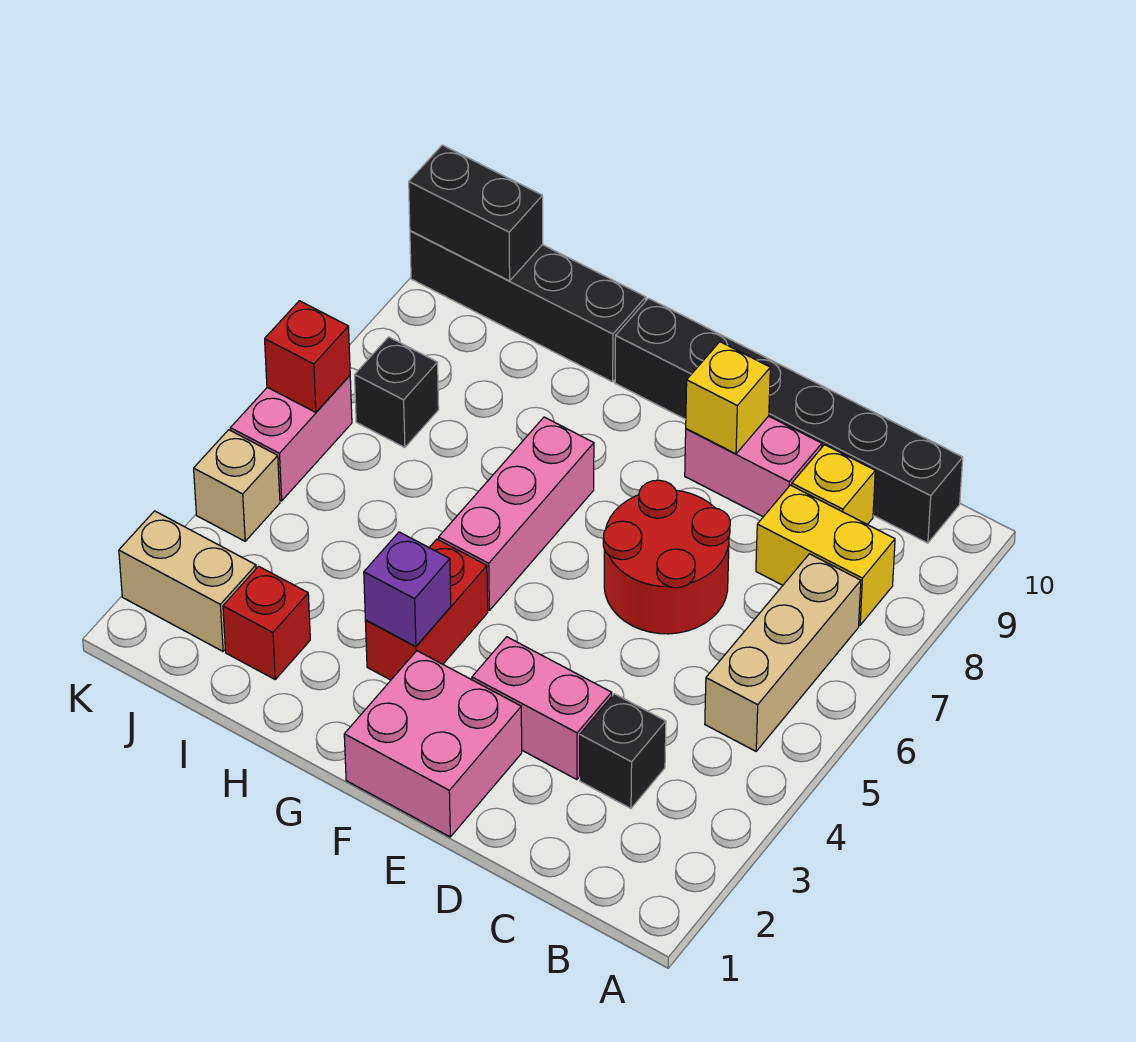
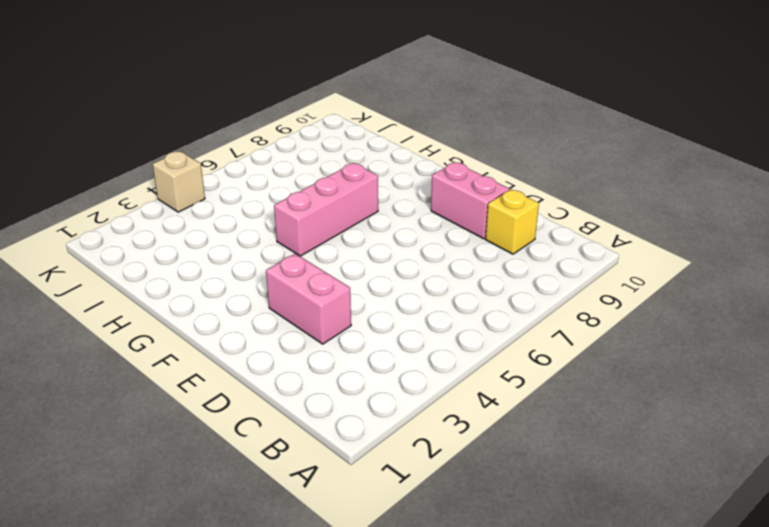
none -> tan 1x3 brick [705,554,861,751]
none -> yellow 1x2 brick [756,485,895,625]
none -> black 1x6 brick [615,298,963,543]

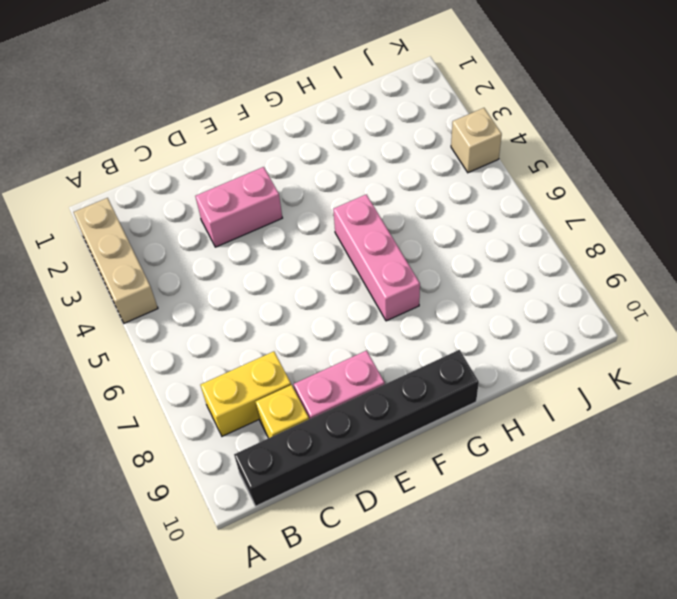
tan 1x3 brick [74,198,158,323] -> tan 1x3 brick moved to [705,554,861,751]
none -> black 1x1 brick [580,694,666,808]
none -> red 2x2 round brick [603,480,730,634]
none -> pink 2x2 brick [344,651,522,837]

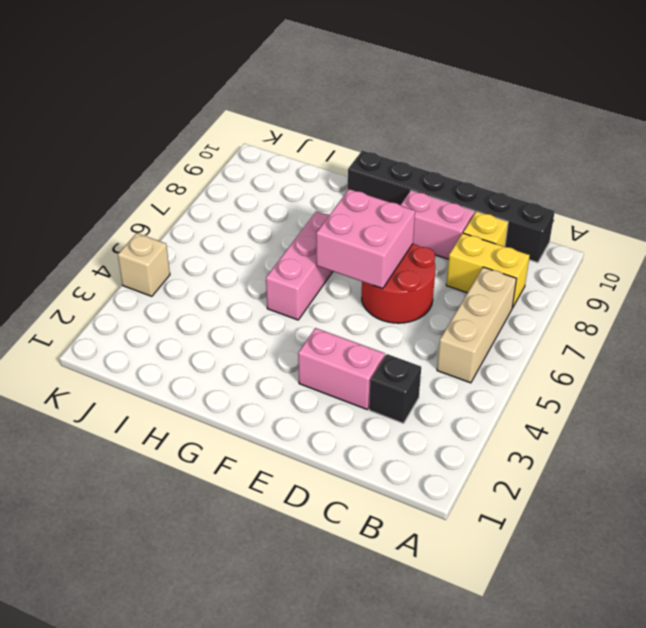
pink 2x2 brick [316,189,415,289] -> pink 2x2 brick moved to [344,651,522,837]
none -> red 1x2 brick [365,539,488,680]
none -> black 1x4 brick [410,231,646,382]
none -> red 1x1 brick [223,566,310,679]

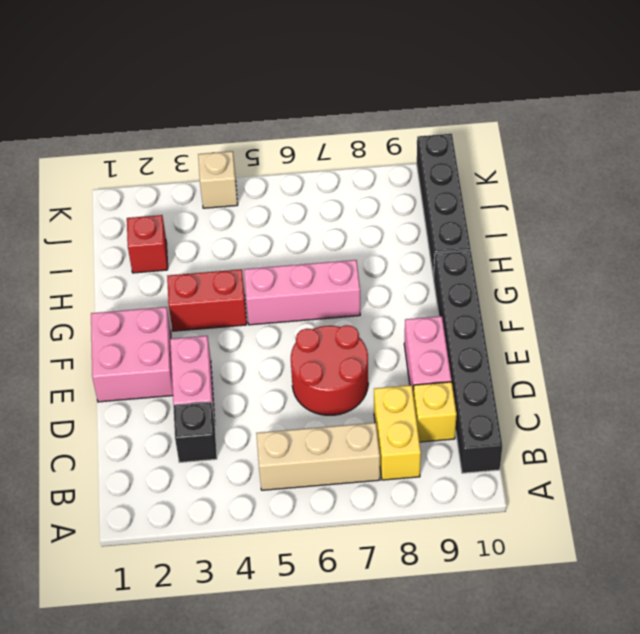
none -> tan 1x2 brick [119,511,256,651]
none -> black 1x1 brick [355,337,439,448]
none -> pink 1x2 brick [230,375,352,501]

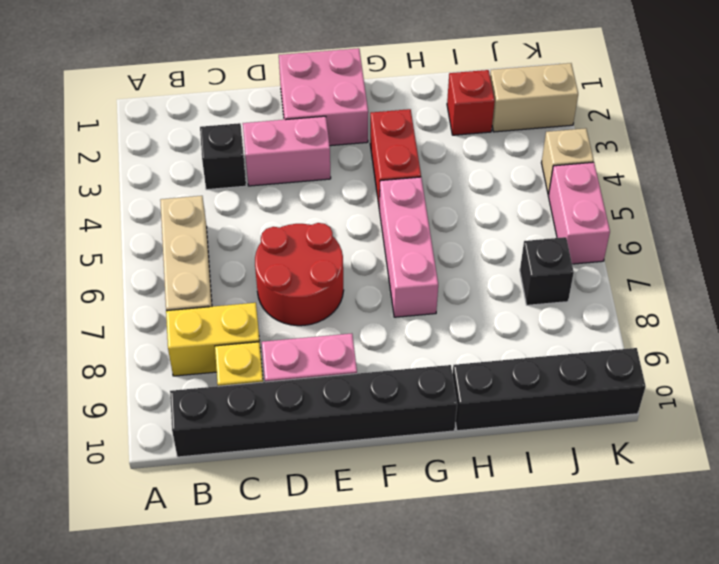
none -> yellow 1x1 brick [686,342,770,454]
none -> purple 1x1 brick [364,532,451,646]
none -> black 1x2 brick [409,145,543,281]

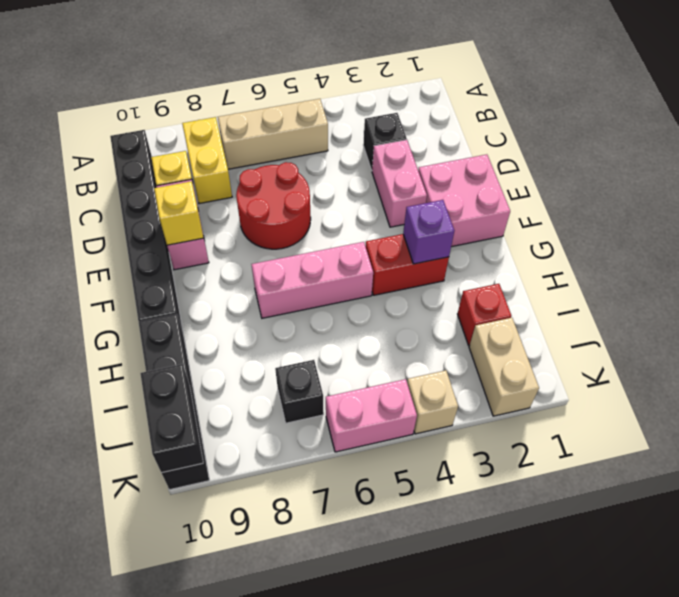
none -> red 1x1 brick [265,301,350,412]

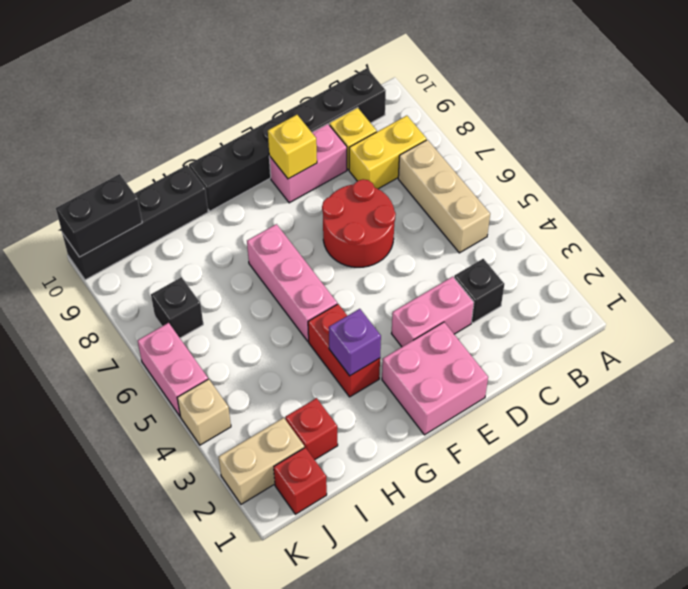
red 1x1 brick [274,448,327,514] -> red 1x1 brick moved to [265,301,350,412]

